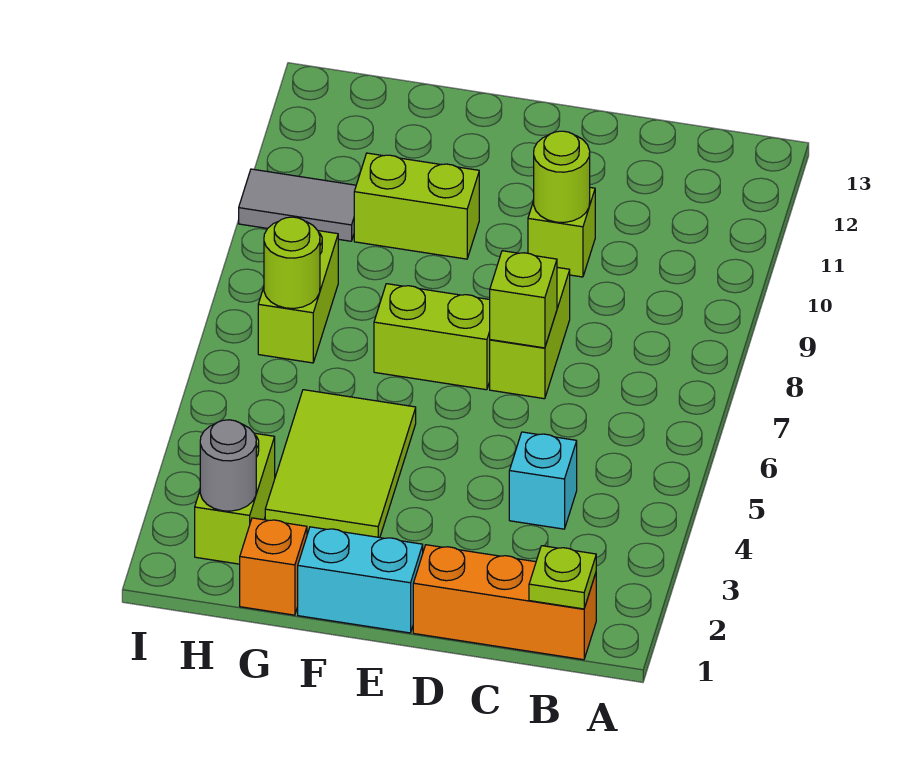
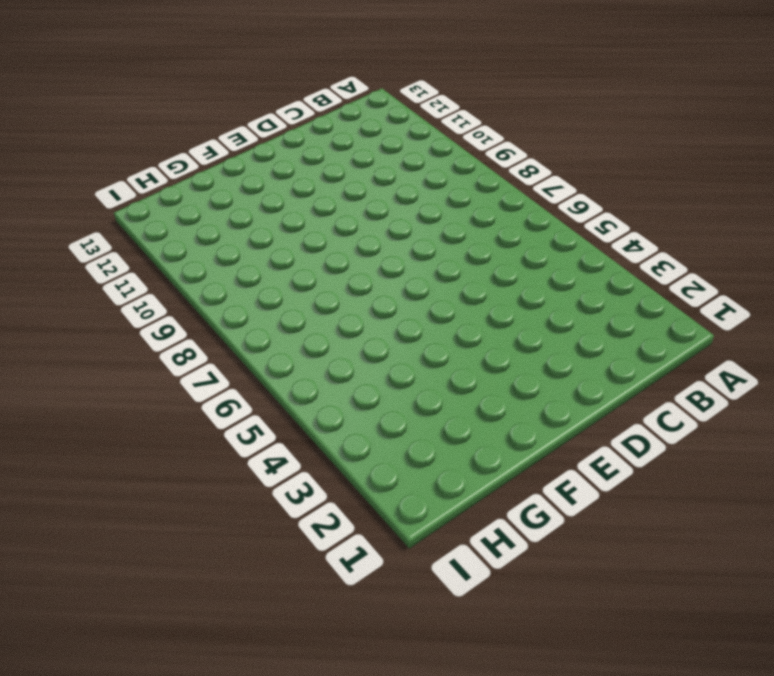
none -> orange 1x3 brick [413,545,596,660]
none -> cyan 1x1 brick [509,432,577,529]
none -> lime 1x2 brick [490,267,570,399]

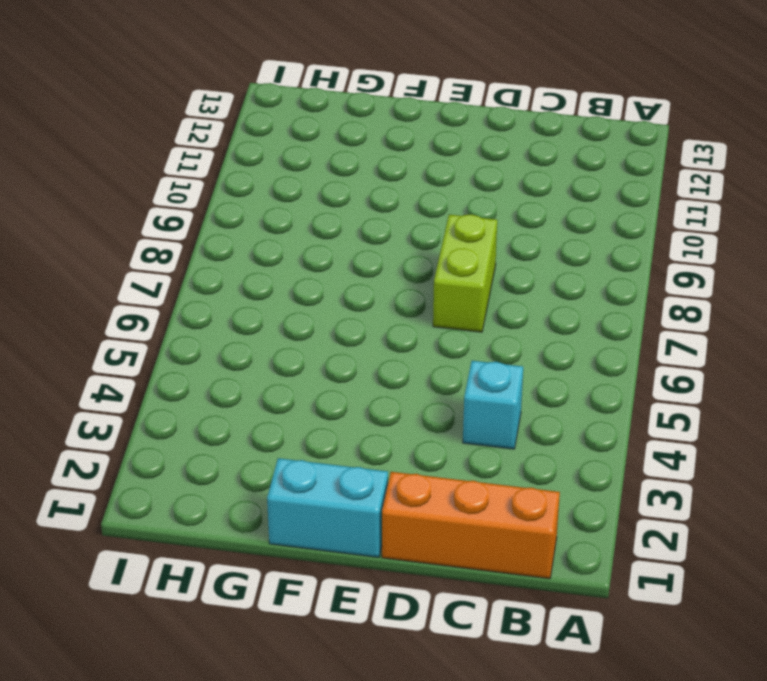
none -> lime 1x1 brick [528,188,595,277]
none -> lime 1x2 brick [374,284,490,390]
none -> lime 2x3 tile [265,390,416,538]

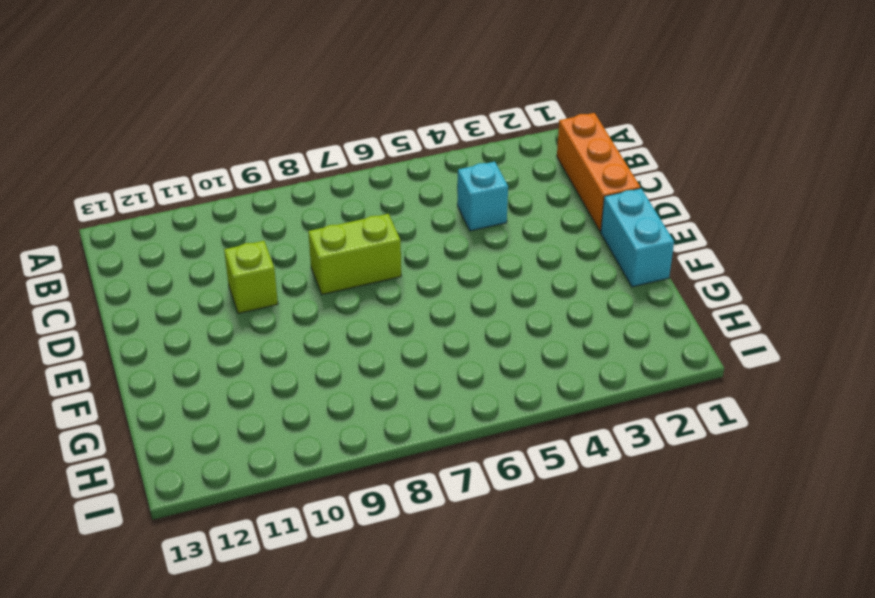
none -> lime 1x2 brick [374,284,490,390]
none -> lime 2x3 tile [265,390,416,538]
none -> lime 1x2 brick [354,153,479,259]

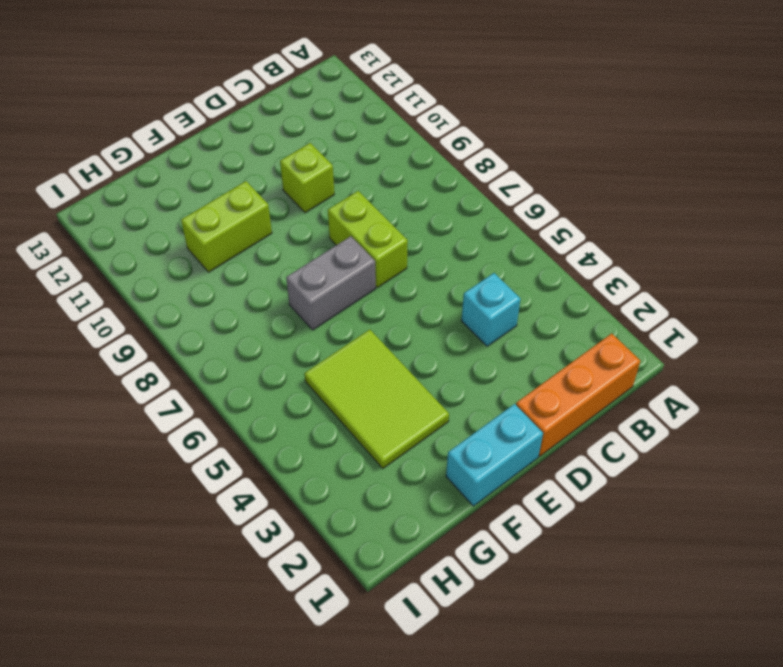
grey 1x2 brick [286,236,376,330] -> lime 1x2 brick [374,284,490,390]
none -> orange 1x1 brick [240,518,307,615]
none -> lime 1x2 brick [195,433,275,564]
none -> lime 1x2 brick [258,231,338,363]

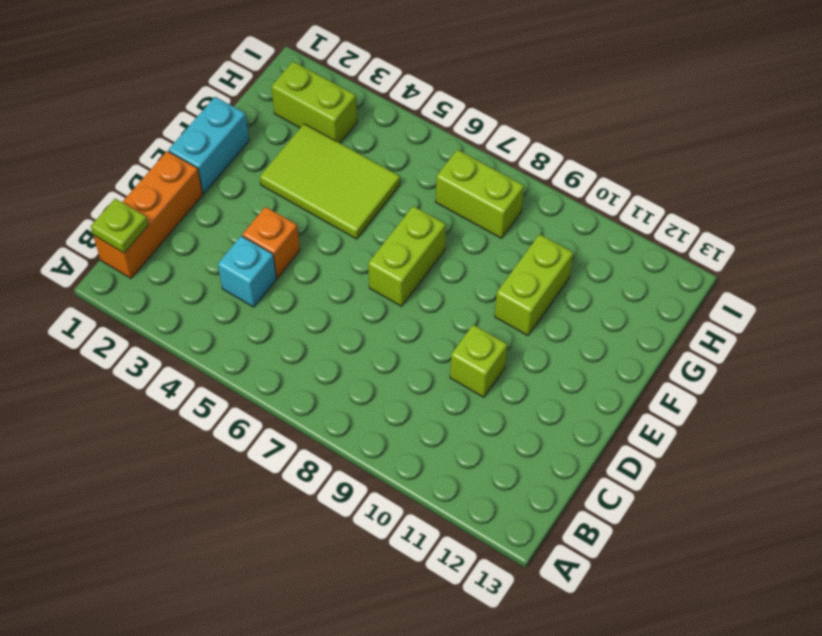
orange 1x1 brick [242,207,300,278] -> orange 1x1 brick moved to [240,518,307,615]
none -> lime 1x2 brick [490,267,570,399]
none -> grey 1x2 tile [239,169,356,241]
none -> lime 1x1 brick [490,251,557,348]

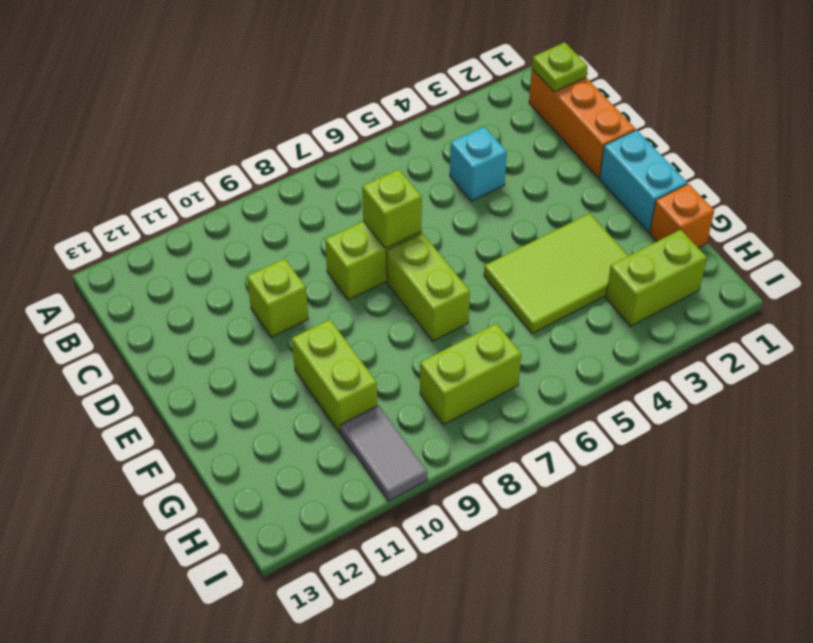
none -> lime 1x1 round brick [534,131,590,222]
none -> grey 1x1 round brick [200,420,256,511]
none -> lime 1x1 round brick [264,217,320,308]

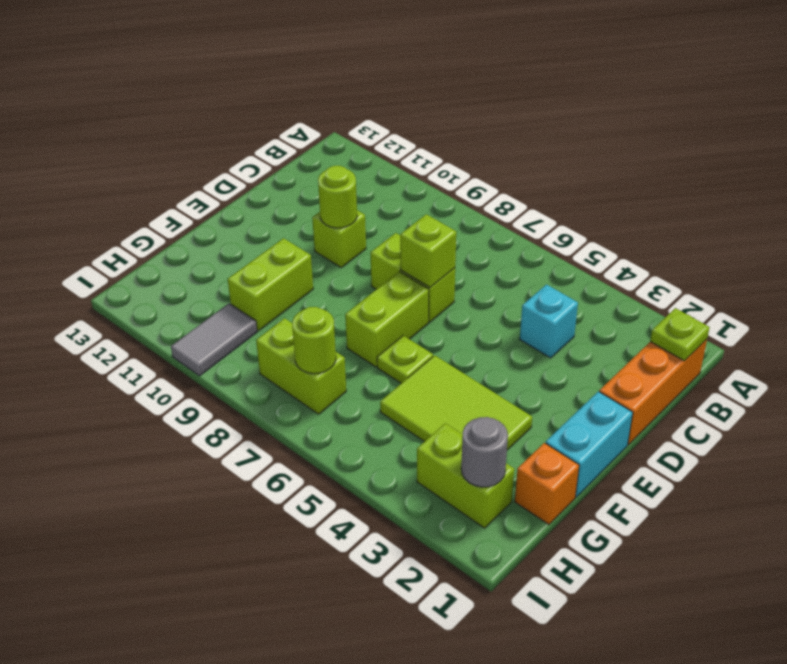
lime 1x1 plate [377,336,433,383] -> none

